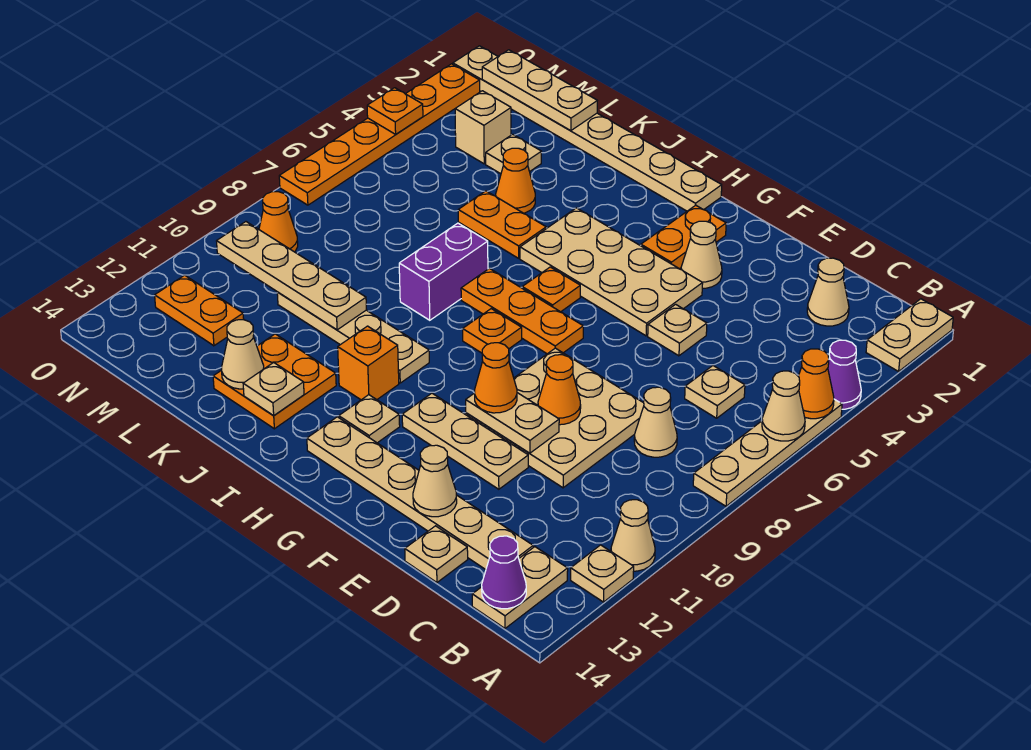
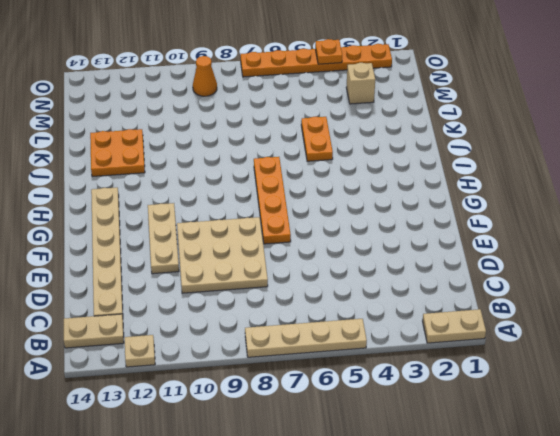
orange 1x4 plate [254,157,291,244] -> orange 1x3 plate [461,268,583,354]
none -> purple 1x1 cone [828,340,861,409]
none -> tan 1x1 cone [611,500,655,571]
none -> tan 1x1 cone [807,258,849,326]
none -> tan 1x1 plate [685,366,745,418]

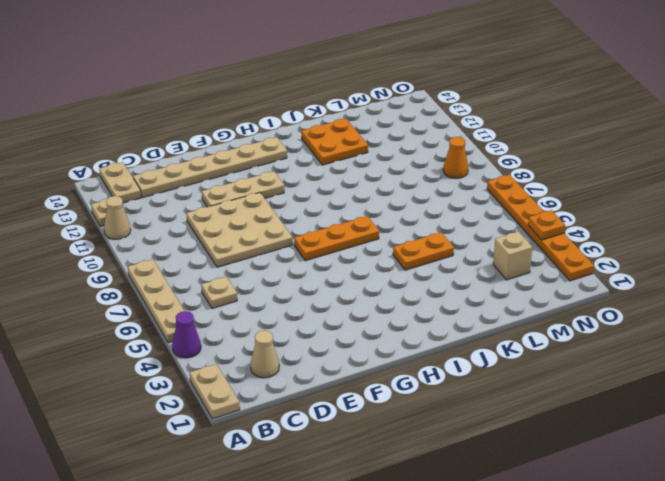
none -> tan 1x1 cone [634,387,677,457]
none -> tan 1x1 plate [405,526,468,582]
none -> tan 1x1 plate [648,304,707,356]
none -> tan 1x1 cone [681,221,722,288]

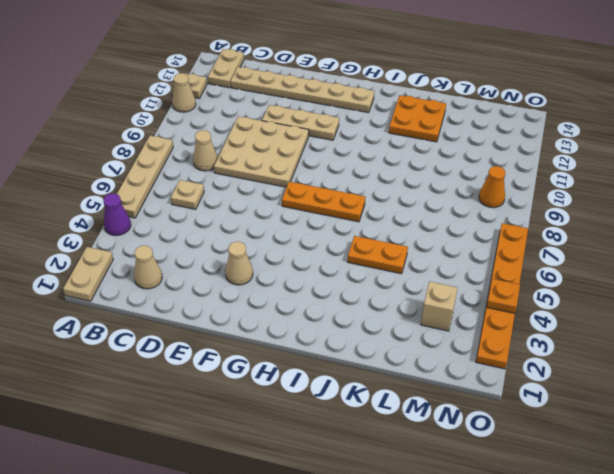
none -> tan 1x1 plate [405,526,468,582]
none -> tan 1x1 plate [648,304,707,356]
none -> tan 2x4 plate [520,208,703,336]
none -> orange 1x2 plate [641,205,726,269]

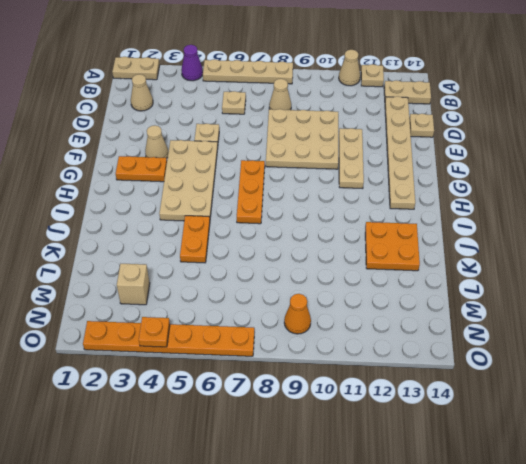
none -> tan 1x8 plate [453,46,722,211]
none -> orange 1x1 plate [522,267,580,312]
none -> orange 1x1 plate [463,309,522,353]
none -> tan 1x1 plate [339,395,400,443]

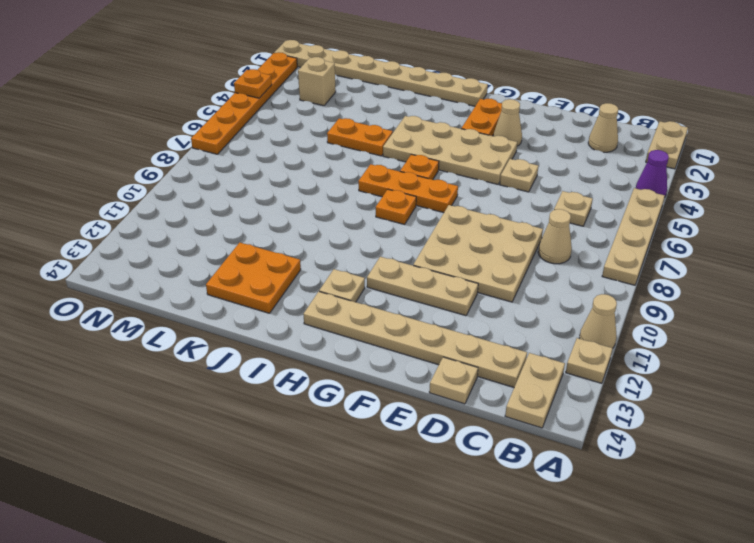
none -> tan 1x4 plate [277,292,429,383]
none -> orange 1x1 brick [338,326,399,400]
none -> purple 1x2 brick [399,223,488,320]
none -> orange 1x1 cone [496,148,535,213]

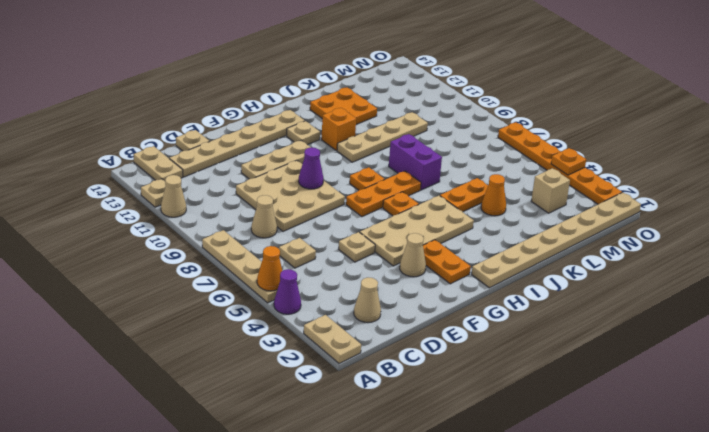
purple 1x1 cone [299,147,323,189] -> purple 1x1 cone moved to [482,536,526,609]
none -> tan 1x1 plate [486,134,542,174]
none -> orange 1x2 plate [155,275,244,346]
none -> orange 1x1 cone [259,192,298,252]
none -> tan 1x1 cone [762,371,805,441]

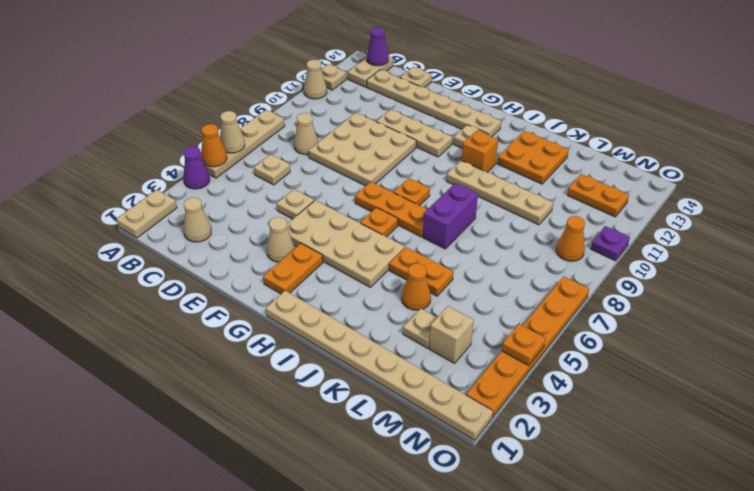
purple 1x1 plate [591,226,630,261] -> none
none -> orange 1x1 cone [538,355,581,425]
none -> tan 1x2 plate [466,393,559,453]
none -> tan 1x1 cone [413,445,457,517]
none -> tan 1x1 plate [243,362,304,416]

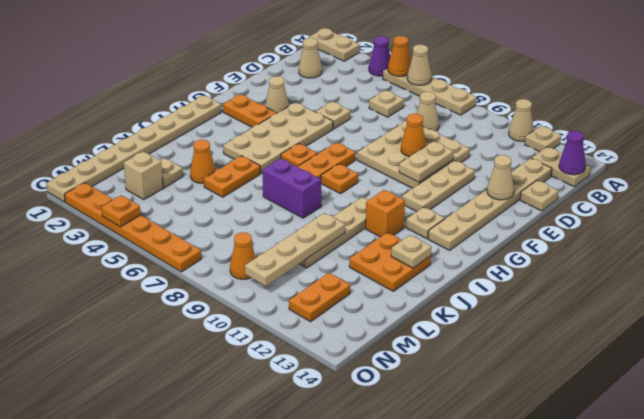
none -> tan 1x1 cone [222,320,264,389]
none -> tan 1x3 plate [482,50,597,131]
none -> orange 1x1 cone [475,343,517,413]

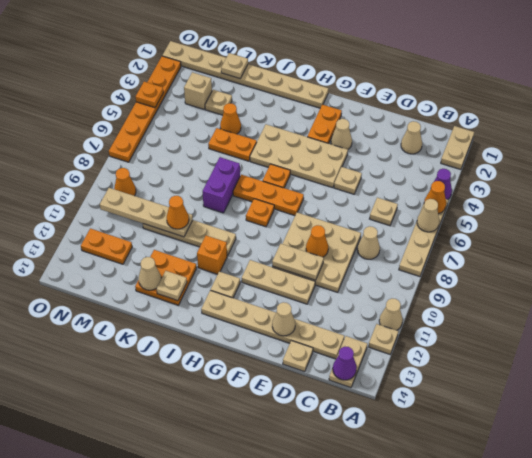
orange 1x1 cone [167,196,189,229] -> orange 1x1 cone moved to [475,343,517,413]
tan 1x1 plate [221,53,248,79] -> tan 1x3 plate [482,50,597,131]

